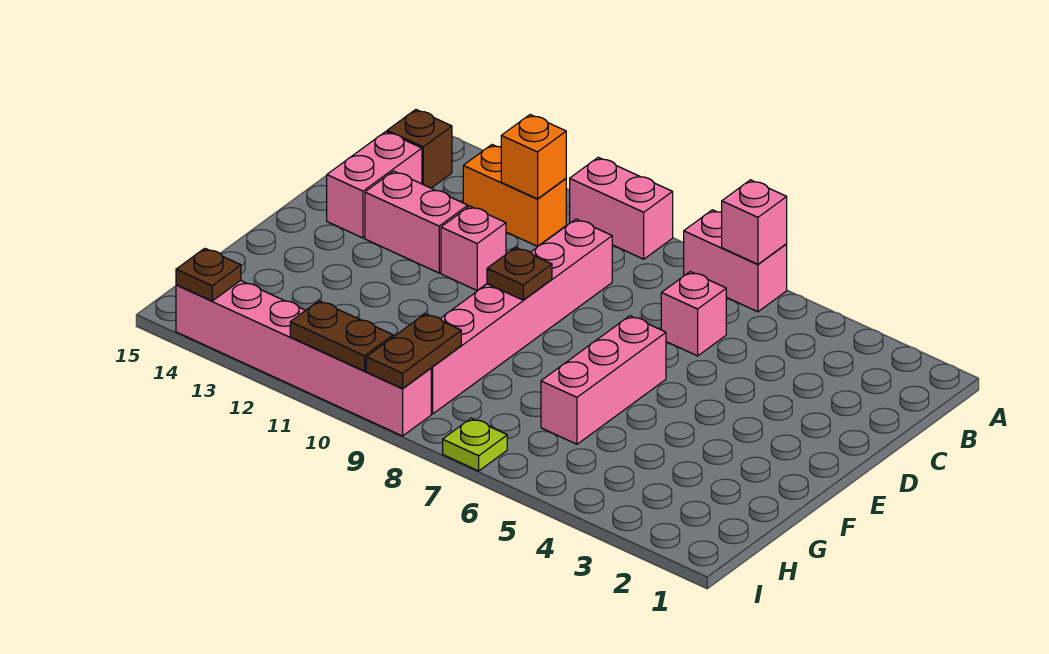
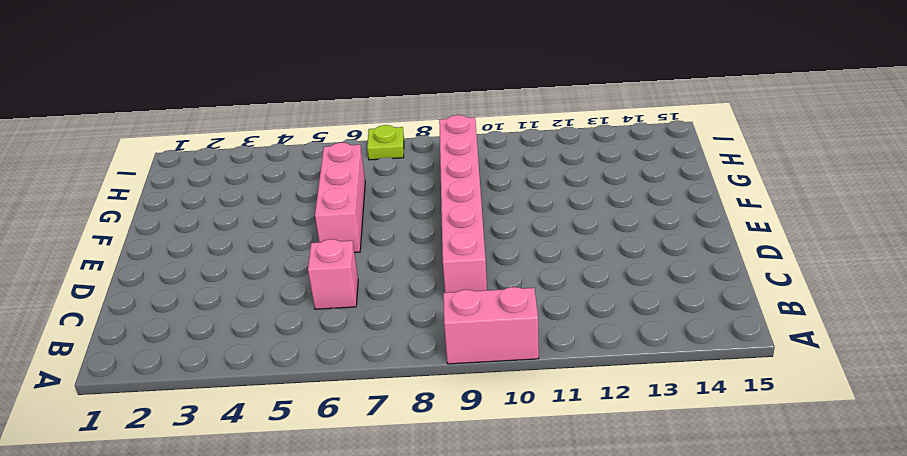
none -> pink 1x2 brick [684,210,787,312]
none -> orange 1x2 brick [463,145,566,246]
none -> brown 1x1 brick [387,110,452,188]

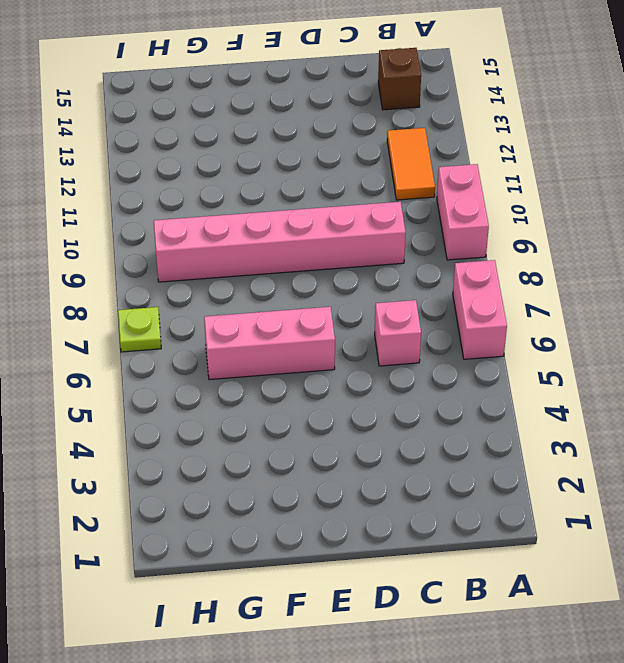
orange 1x2 tile [387,128,435,200] -> orange 1x2 brick [463,145,566,246]
none -> pink 1x2 brick [327,132,422,238]
none -> pink 1x1 brick [441,206,506,291]
none -> pink 1x2 brick [365,171,468,273]

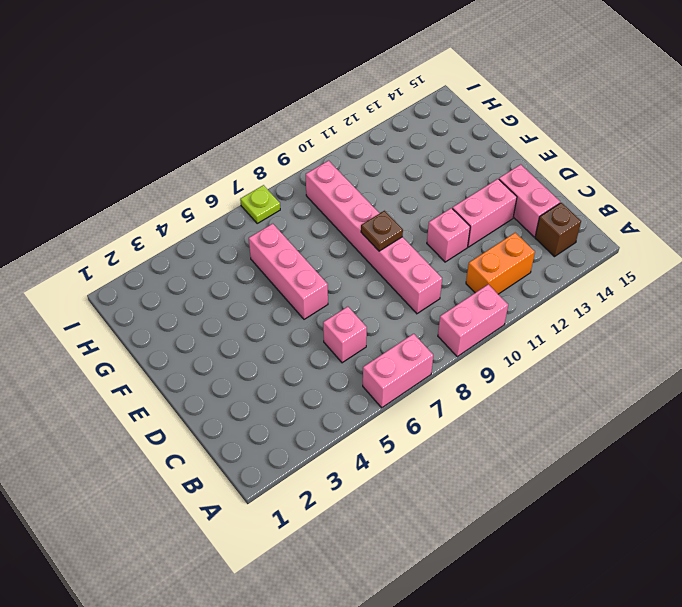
none -> pink 1x6 brick [176,281,431,436]
none -> pink 1x1 brick [722,180,787,264]
none -> orange 1x1 brick [501,115,566,199]

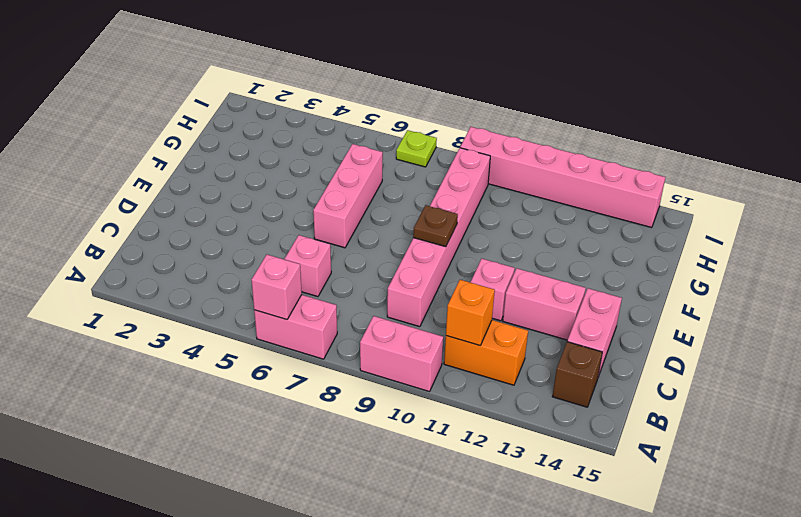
none -> brown 1x2 plate [366,314,461,389]
none -> brown 1x2 plate [290,301,393,371]
none -> brown 1x1 plate [176,248,241,301]

